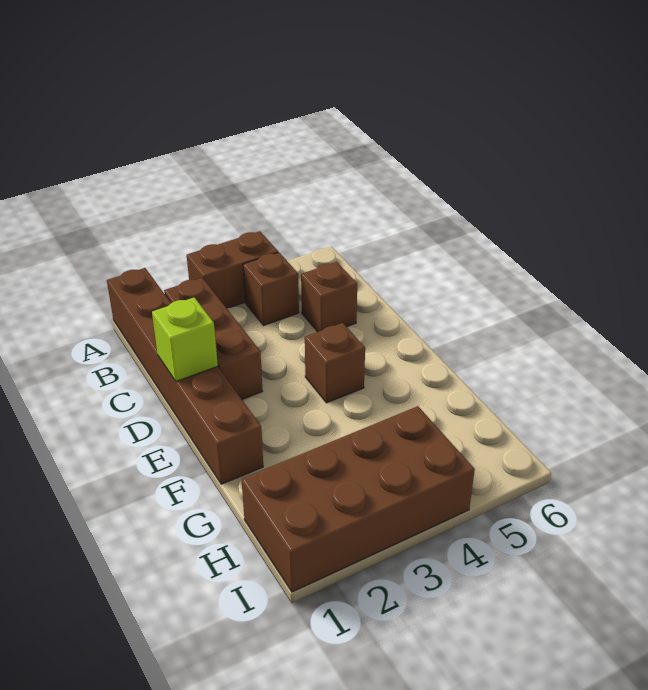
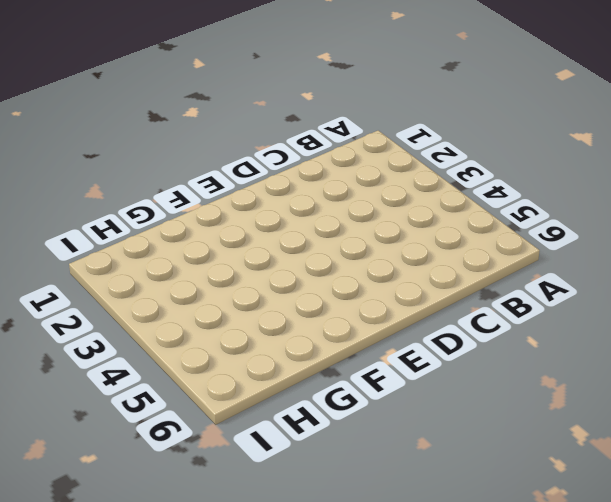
none -> brown 1x6 brick [107,268,263,484]
none -> brown 1x2 brick [187,231,278,308]

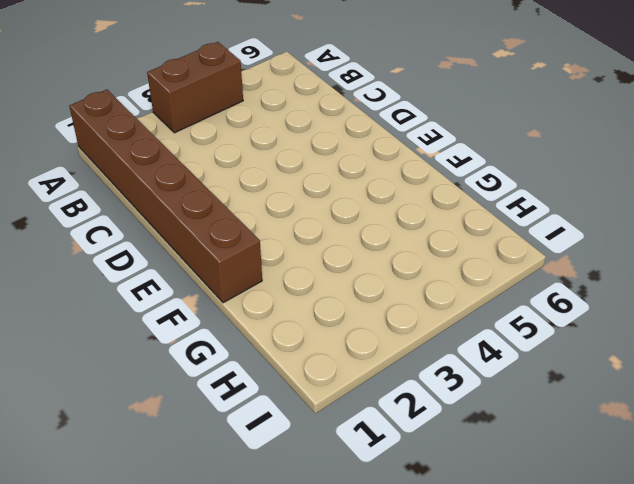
none -> brown 1x3 brick [164,278,262,399]
none -> brown 1x1 brick [243,252,299,325]

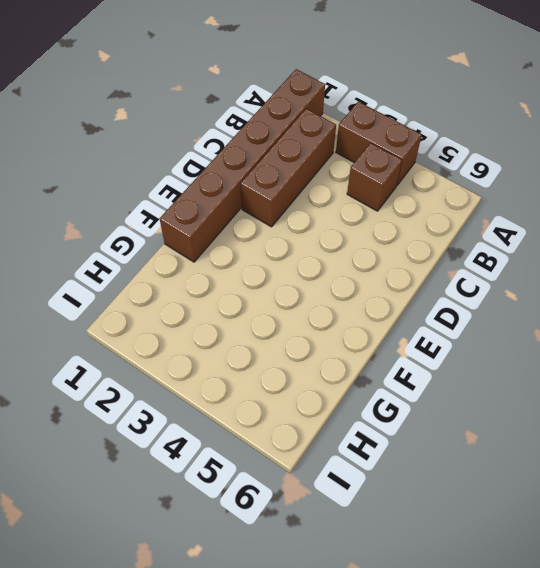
none -> brown 1x1 brick [301,262,357,332]
none -> brown 1x1 brick [305,323,365,403]

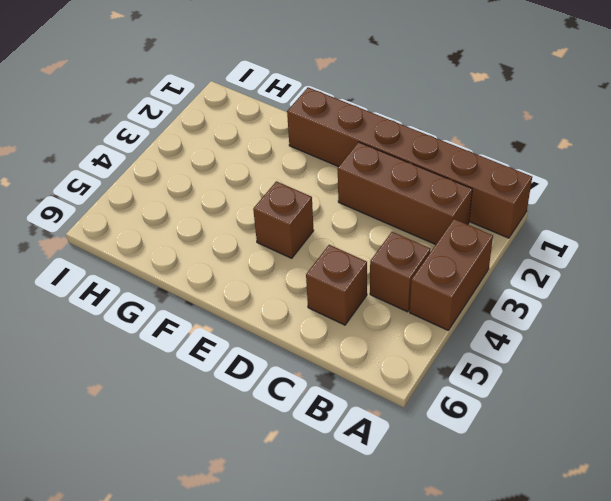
none -> brown 2x4 brick [241,406,475,592]
none -> lime 1x1 brick [152,297,218,381]

